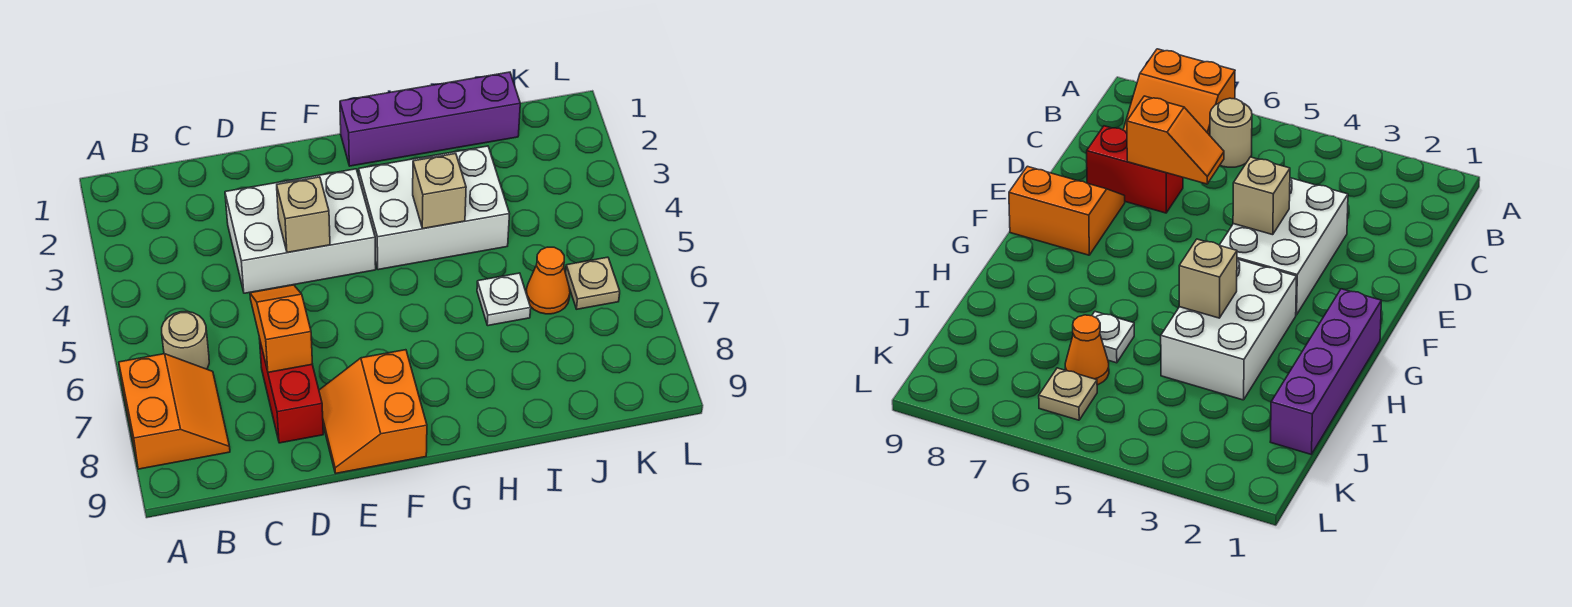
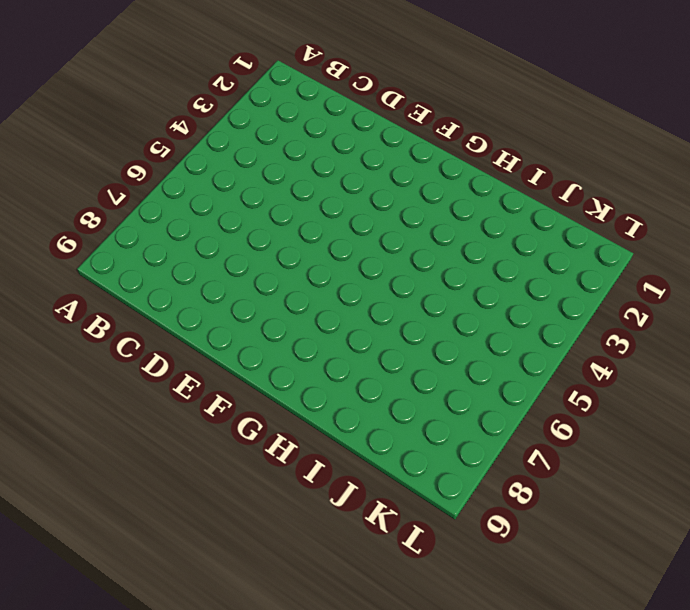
none -> orange 2x2 slope [119,354,230,469]
none -> tan 1x1 round brick [162,312,209,369]
none -> white 2x3 brick [225,169,376,293]

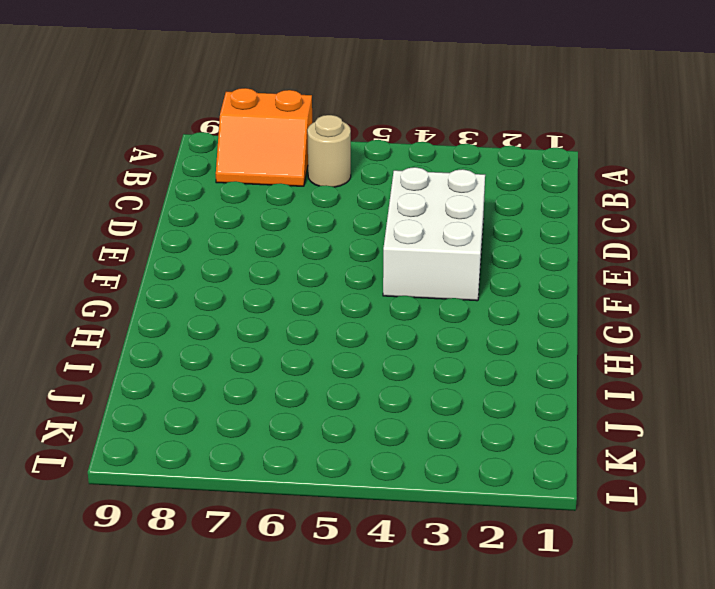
none -> red 1x2 brick [259,338,323,443]
none -> orange 2x2 slope [319,350,427,473]
none -> purple 1x4 brick [340,72,520,166]

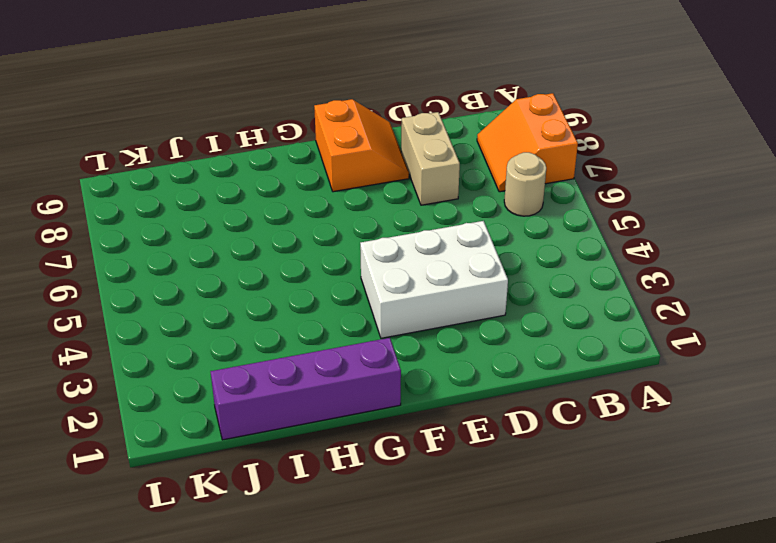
tan 1x2 brick [401,112,460,205] -> red 1x2 brick [259,338,323,443]
none -> white 2x3 brick [359,146,509,270]
none -> white 1x1 plate [477,273,531,326]
none -> orange 1x1 cone [526,247,570,314]

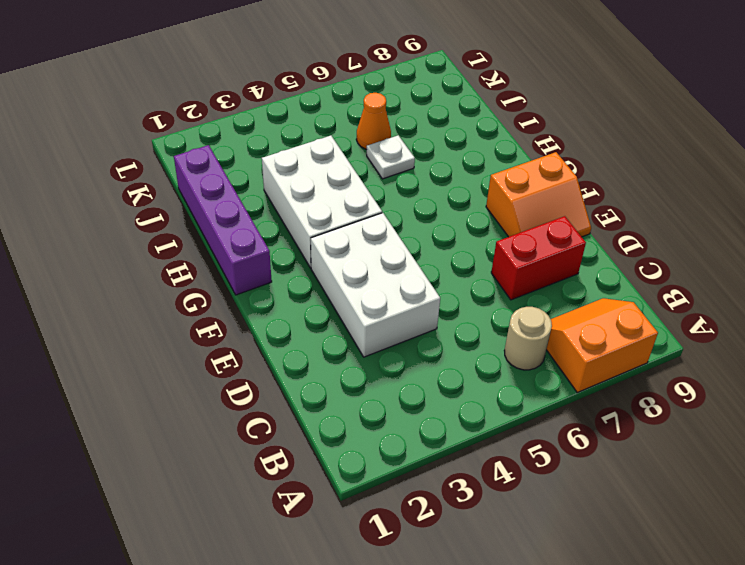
none -> tan 1x1 plate [566,257,620,309]
none -> orange 1x2 slope [250,285,312,372]
none -> tan 1x1 brick [277,177,330,253]

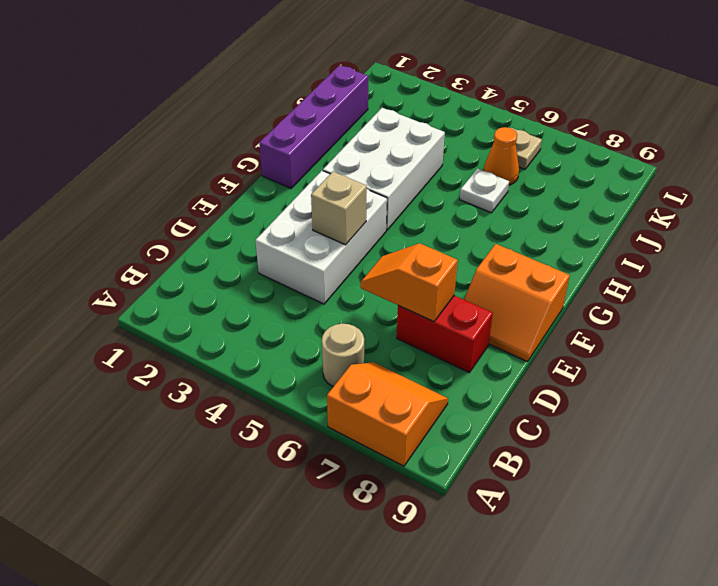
none -> tan 1x1 brick [413,154,466,229]

